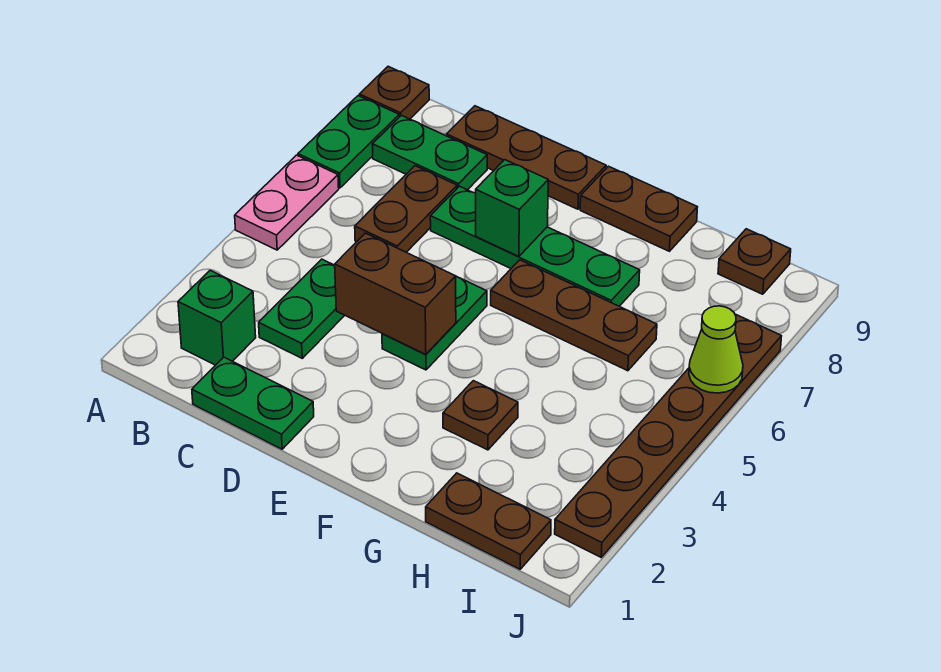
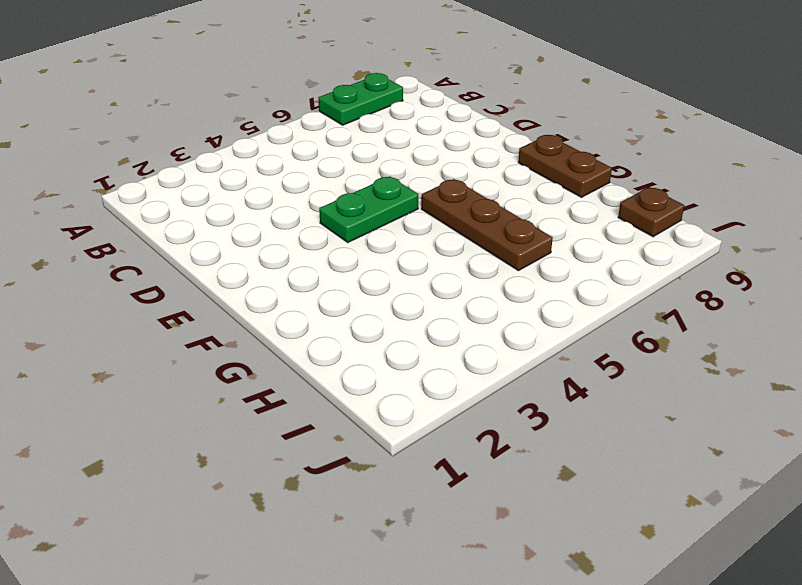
none -> pink 1x2 plate [235,155,339,250]
none -> brown 1x1 plate [359,66,429,119]
none -> green 1x1 brick [178,270,256,365]

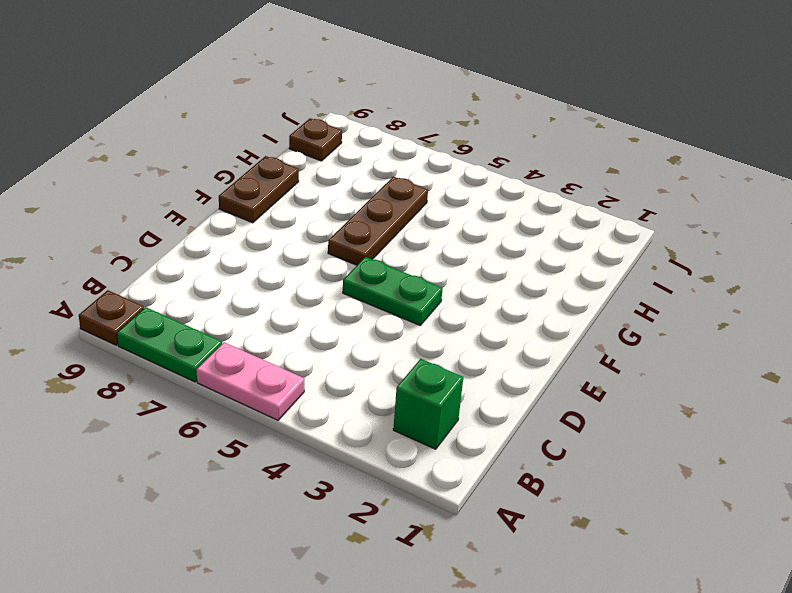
none -> green 1x2 plate [372,115,487,190]
none -> green 1x2 plate [192,357,314,449]
none -> green 1x2 plate [259,259,345,358]

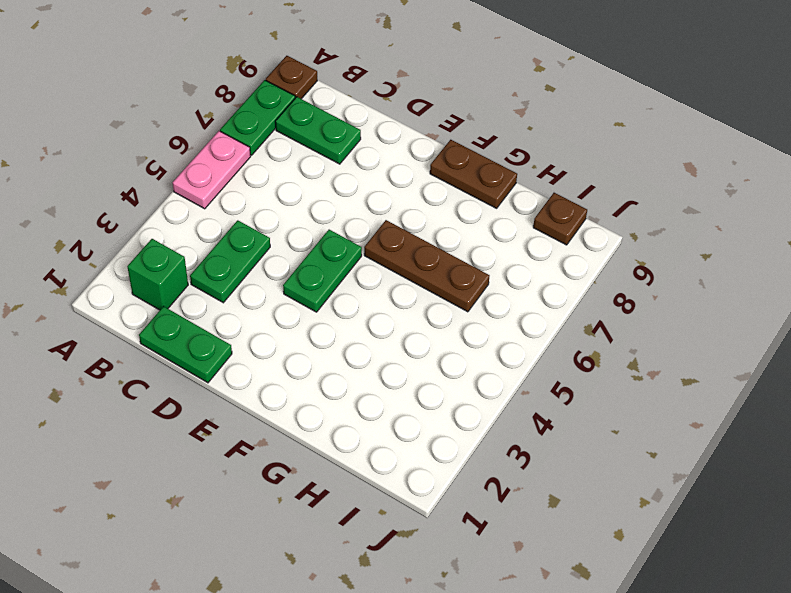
none -> brown 1x2 plate [355,166,457,252]
none -> brown 1x3 plate [447,106,606,209]
none -> green 1x4 plate [430,186,640,306]

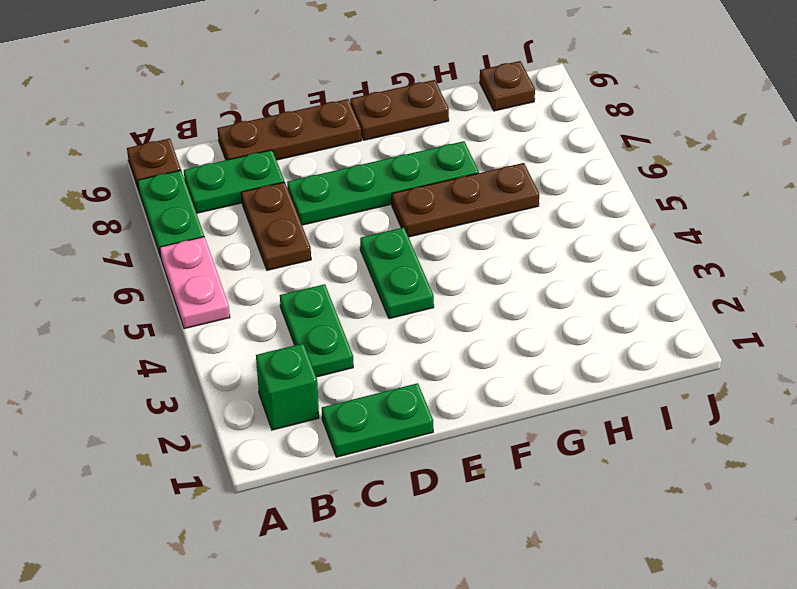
none -> brown 1x1 plate [443,381,518,450]
none -> brown 1x2 plate [426,473,551,569]
none -> brown 1x6 plate [555,315,782,557]

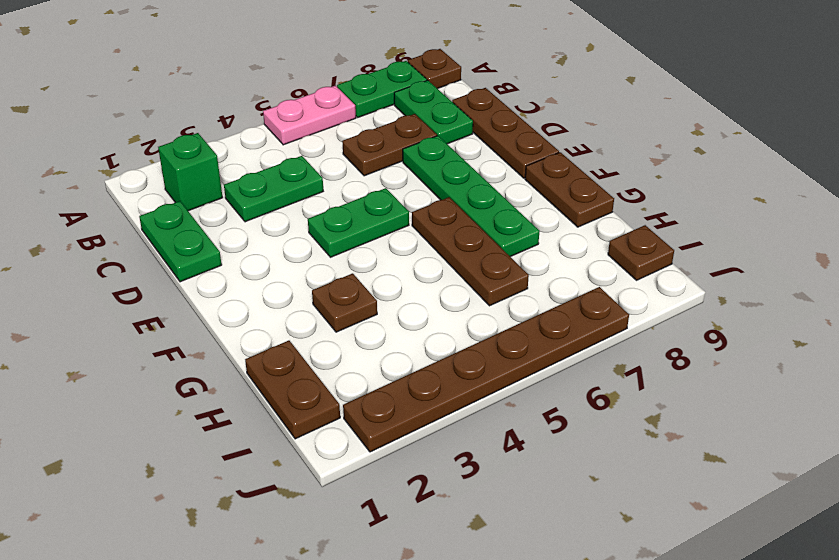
none -> brown 1x2 brick [335,233,456,354]
none -> green 1x1 brick [476,160,548,257]
none -> lime 1x1 cone [689,306,743,393]

